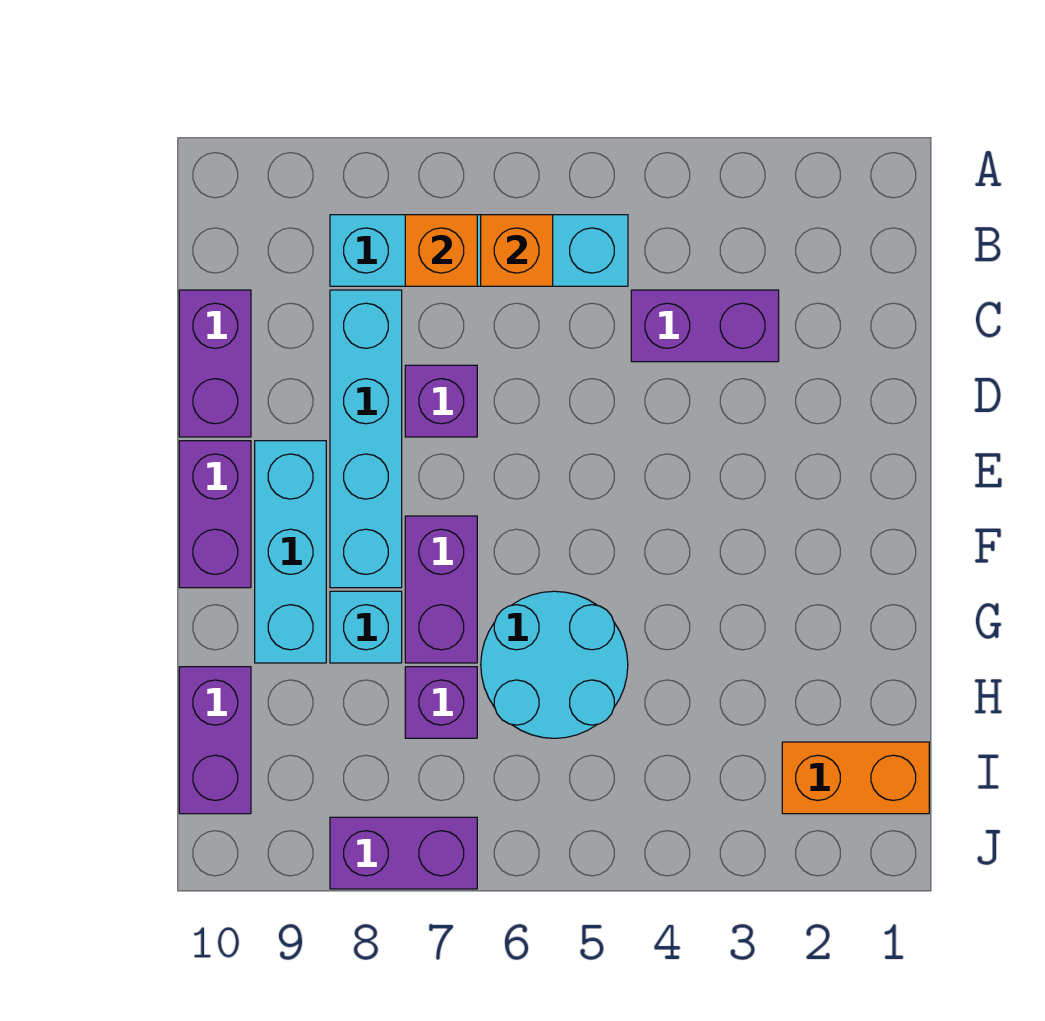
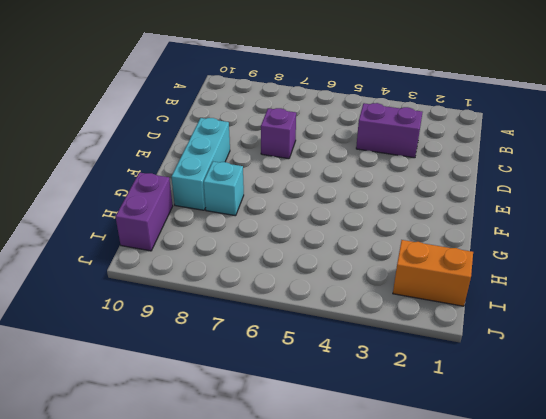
none -> cyan 1x4 brick [330,215,628,286]
none -> cyan 1x4 brick [330,290,402,588]
none -> purple 1x2 brick [179,290,251,437]

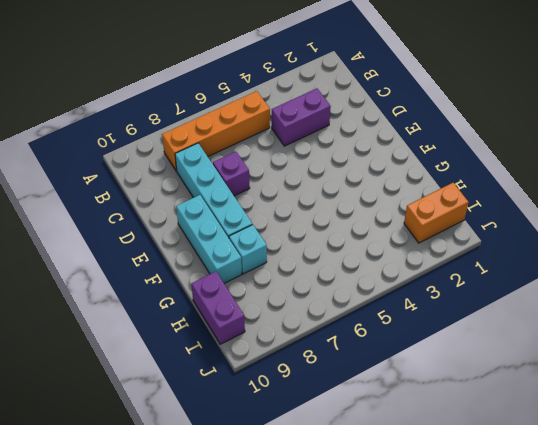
orange 1x4 brick [162,91,270,171] -> cyan 1x4 brick [330,215,628,286]
none -> purple 1x2 brick [179,290,251,437]
none -> purple 1x2 brick [179,441,251,588]
none -> purple 1x2 brick [405,516,477,663]

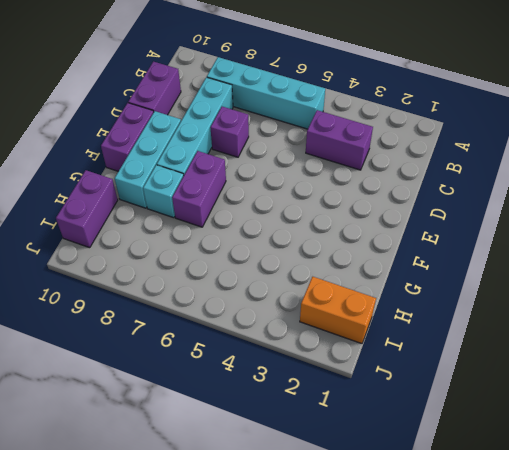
none -> cyan 2x2 round brick [481,591,628,738]
none -> purple 1x1 brick [405,667,477,738]
none -> purple 1x2 brick [330,817,477,889]

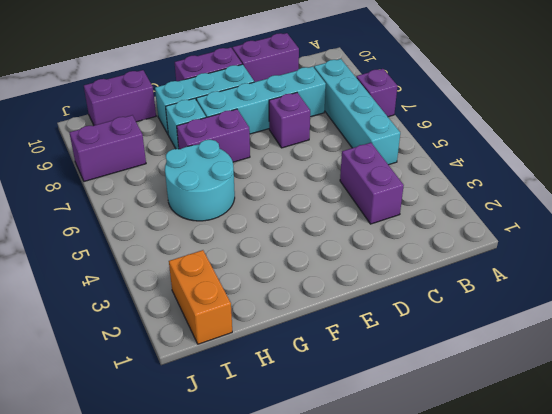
purple 1x1 brick [356,69,397,117] -> purple 1x1 brick moved to [405,667,477,738]
purple 1x2 brick [69,115,146,181] -> purple 1x2 brick turned to [330,817,477,889]
none -> orange 1x1 brick [481,215,553,286]
none -> orange 1x1 brick [405,215,477,286]

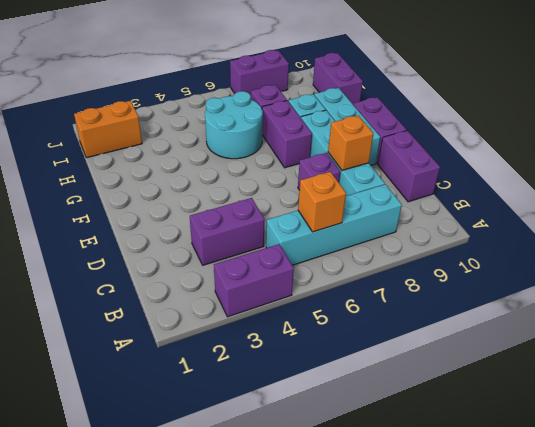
purple 1x2 brick [214,244,294,317] -> none
orange 1x1 brick [328,115,374,170] -> orange 1x1 brick moved to [405,215,477,286]

